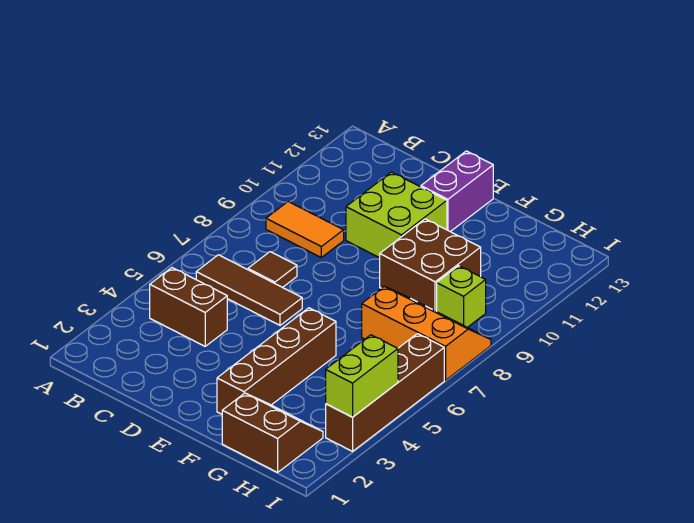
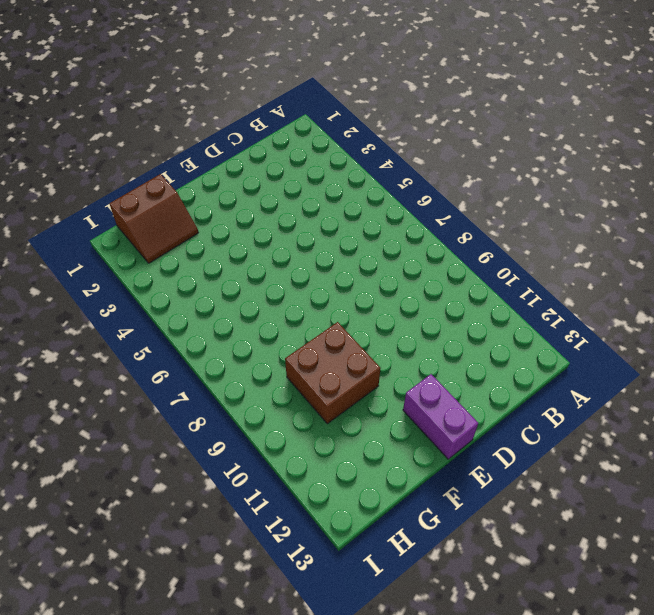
none -> brown 1x2 brick [150,268,227,346]
none -> brown 1x3 tile [196,255,302,325]
none -> orange 1x2 tile [266,202,344,257]

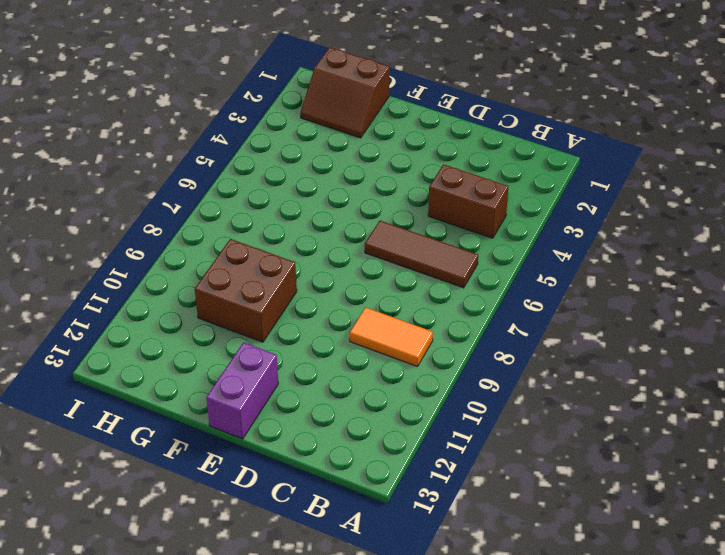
none -> brown 1x1 tile [248,252,297,287]
none -> lime 2x2 brick [346,172,447,258]
none -> brown 1x4 brick [217,308,336,414]

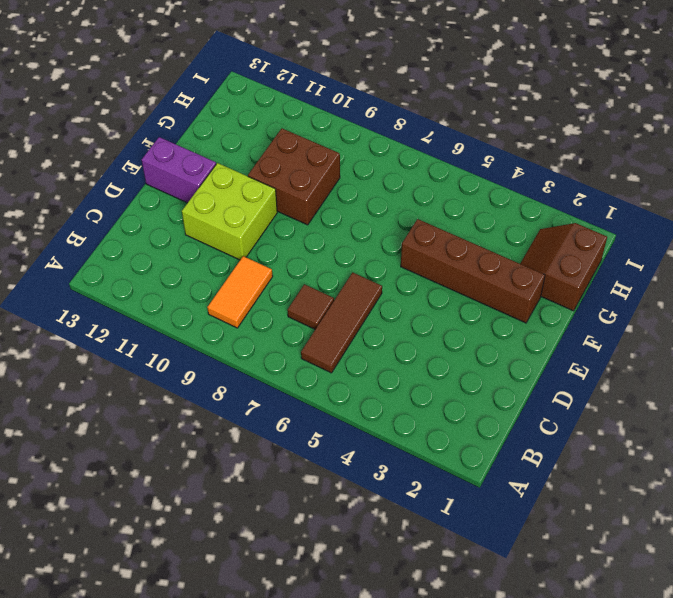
none -> brown 1x2 brick [150,268,227,346]
none -> orange 2x3 slope [362,286,491,380]
none -> lime 1x1 brick [437,266,486,327]

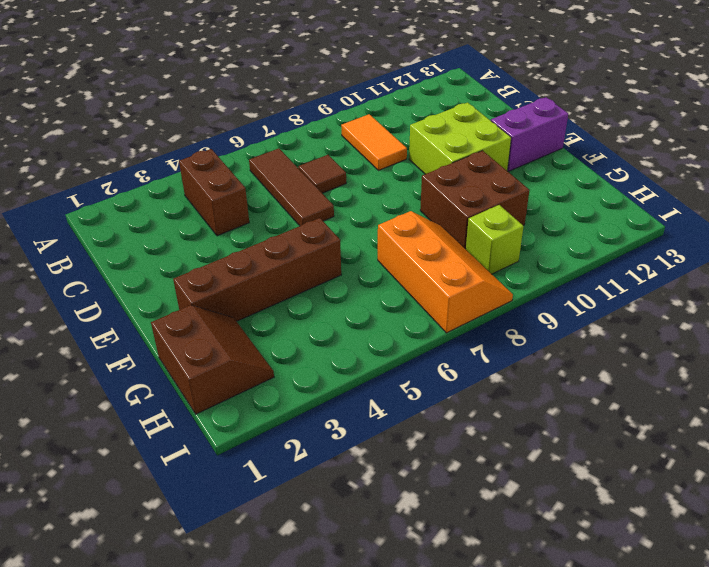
none -> brown 1x4 brick [326,334,444,451]
none -> lime 1x2 brick [326,335,398,417]

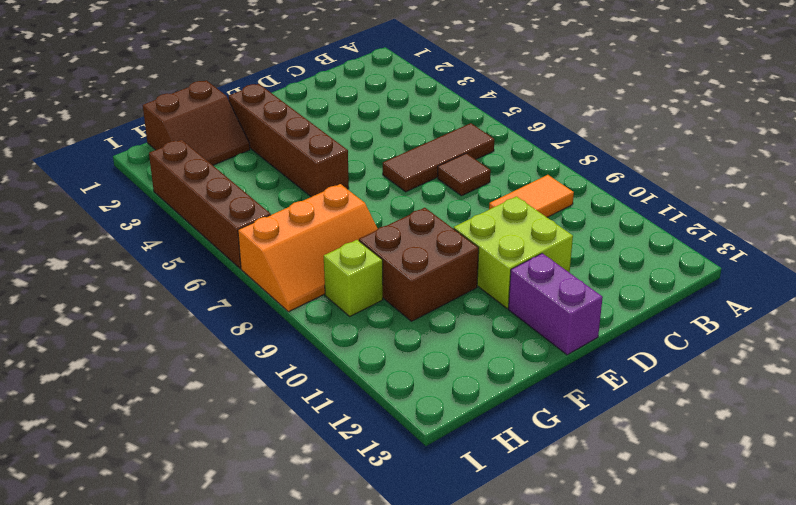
none -> brown 1x2 brick [150,268,227,346]
none -> lime 1x2 brick [326,335,398,417]

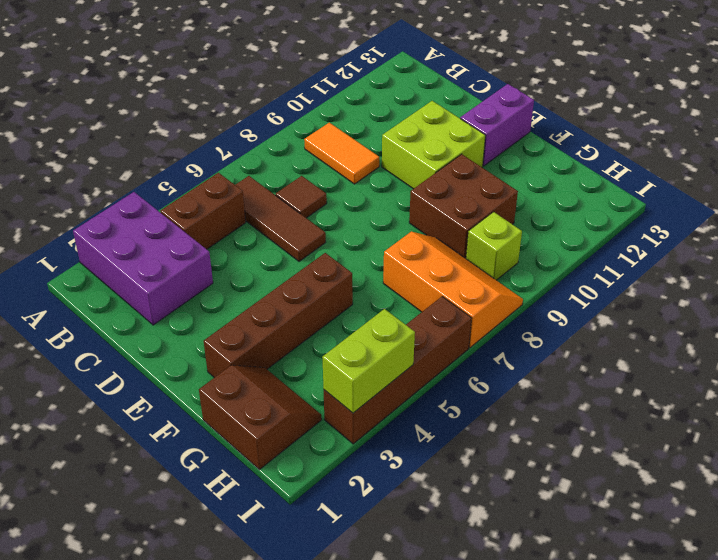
purple 2x3 brick [73,192,213,325] -> none
brown 1x2 brick [160,173,246,249] -> brown 1x2 brick turned to [150,268,227,346]

